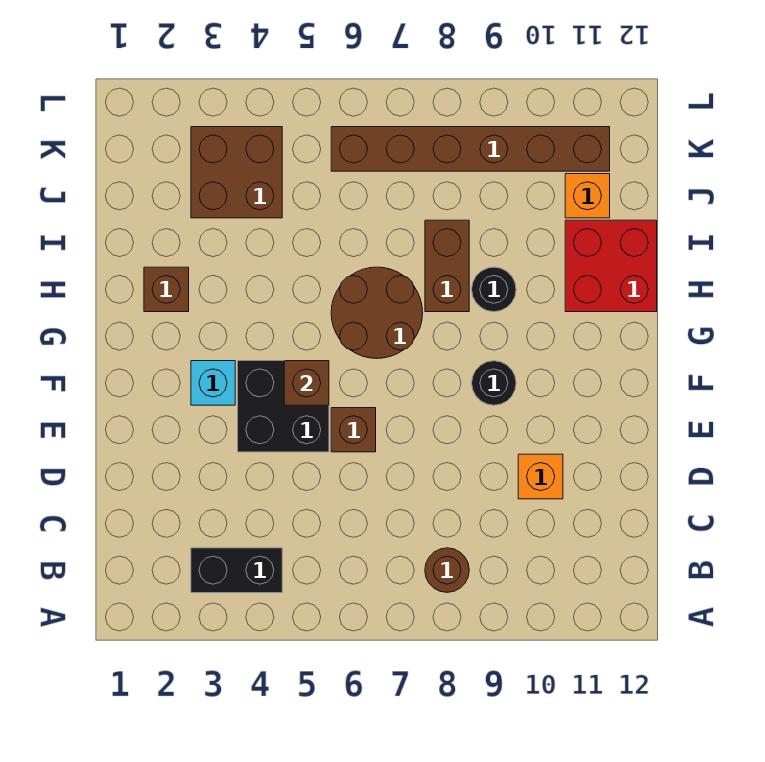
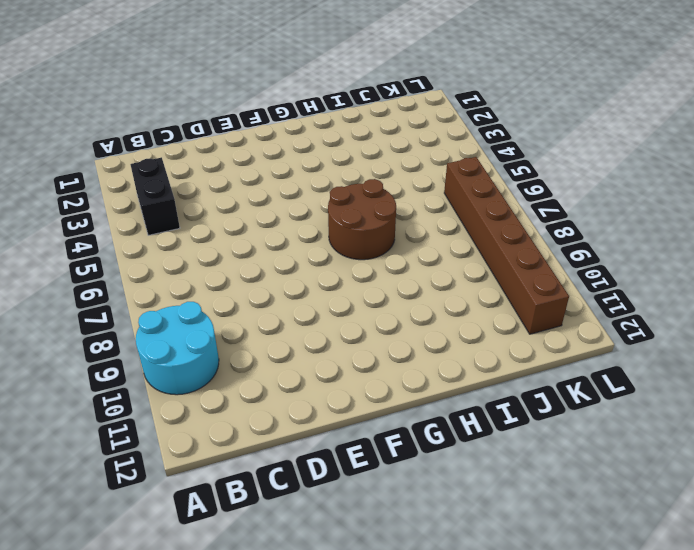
cyan 2x2 round brick [136,302,219,395] -> none
none -> brown 1x1 round brick [425,548,469,592]
none -> orange 1x1 brick [518,454,563,499]
none -> black 2x2 brick [238,361,329,452]

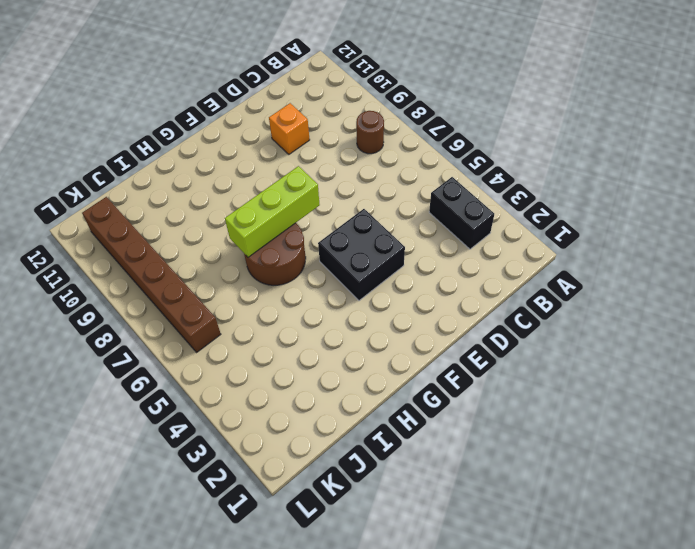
lime 1x3 brick [225,166,320,257] -> none
none -> brown 1x1 brick [331,408,376,452]
none -> cyan 1x1 brick [191,361,235,405]
none -> black 1x1 round brick [472,361,516,405]

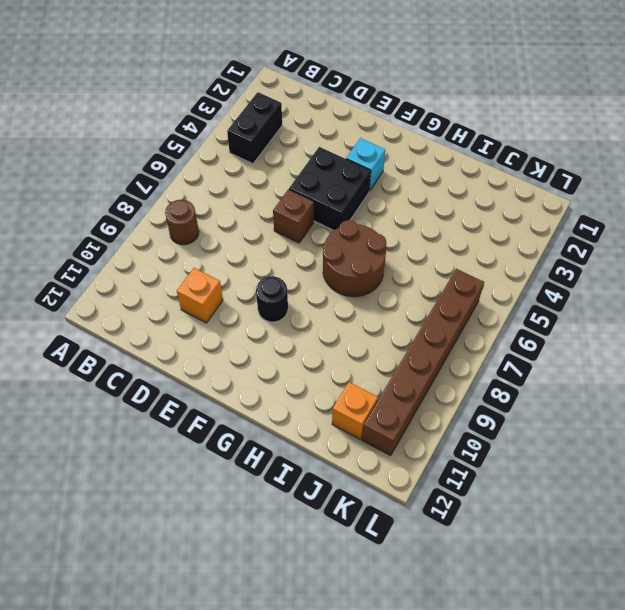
none -> brown 1x1 brick [144,267,189,312]
none -> brown 1x2 brick [425,220,469,312]
none -> black 1x1 round brick [472,267,516,312]

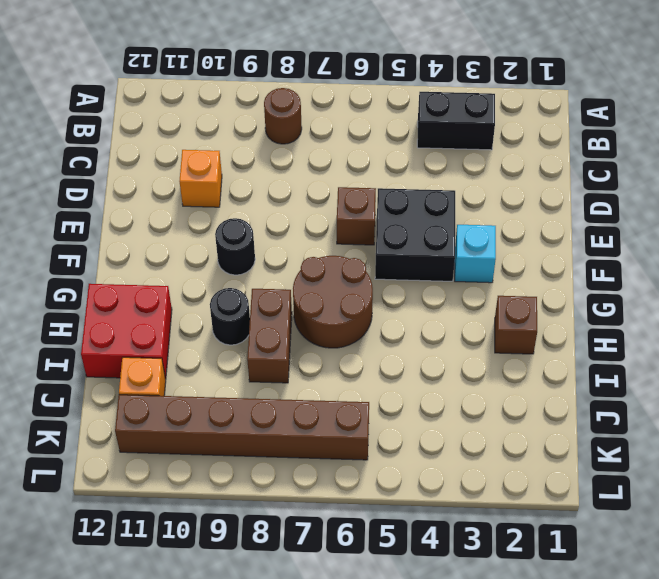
none -> brown 2x2 brick [191,127,282,218]
none -> brown 1x1 brick [284,361,329,405]

